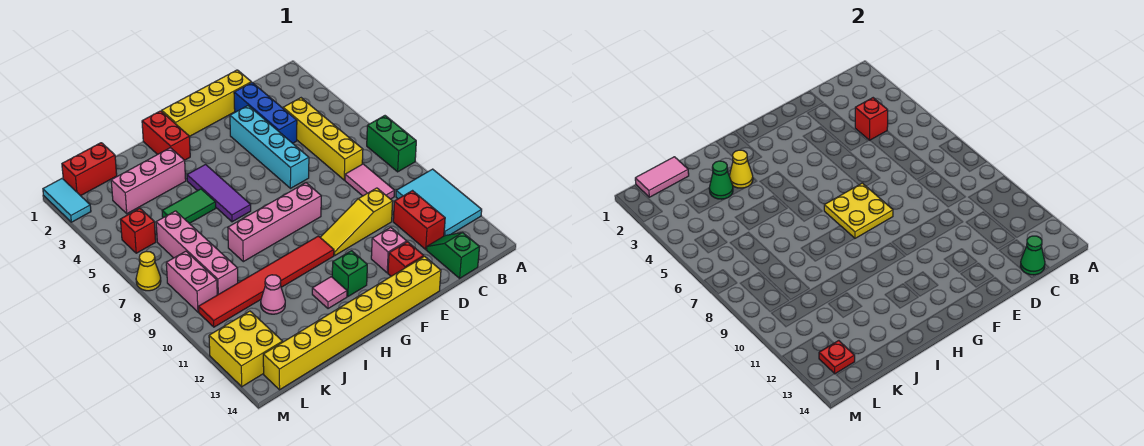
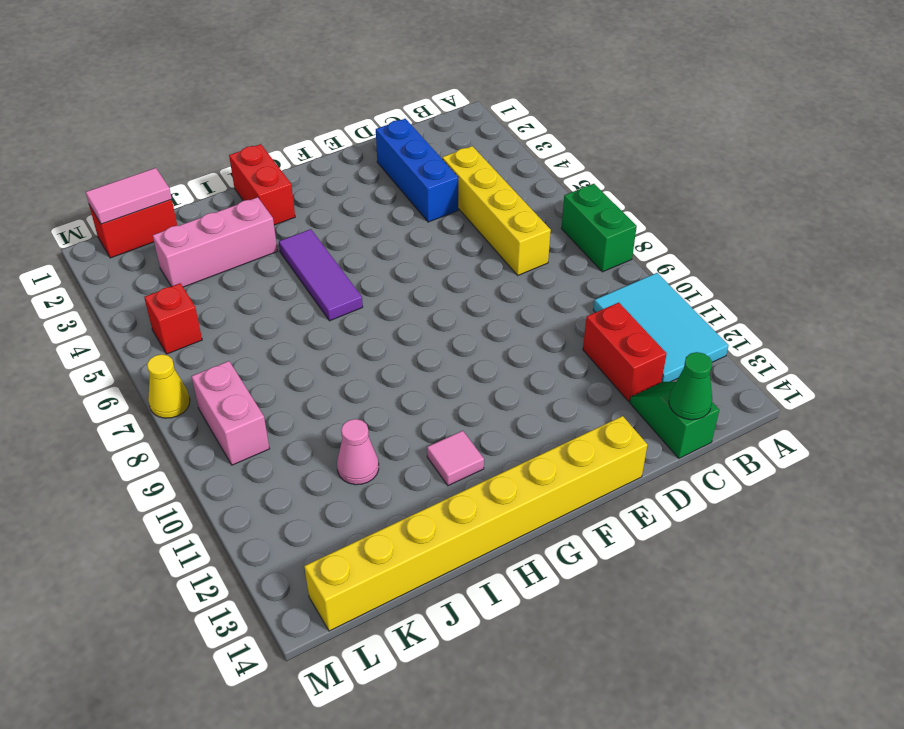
none -> pink 1x2 tile [345,164,395,199]
none -> yellow 1x4 brick [162,70,251,137]
none -> yellow 1x3 slope [320,188,393,255]
none -> cyan 1x4 brick [230,106,309,188]

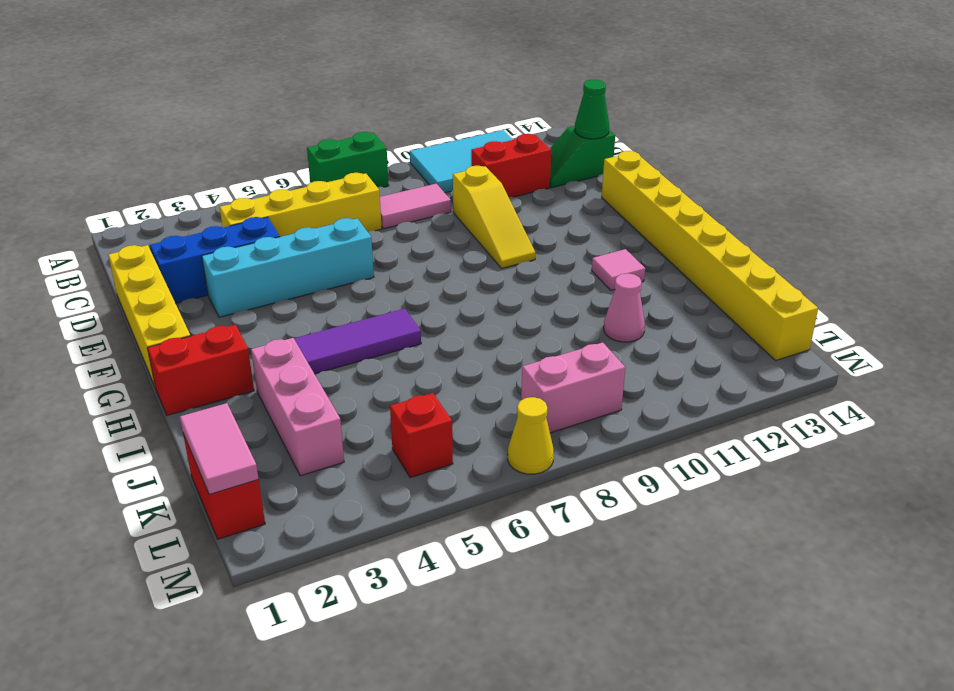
none -> pink 1x1 brick [371,227,407,273]
none -> red 1x1 brick [388,242,424,276]
none -> pink 1x4 brick [228,183,321,262]
none -> red 1x6 tile [198,236,334,327]

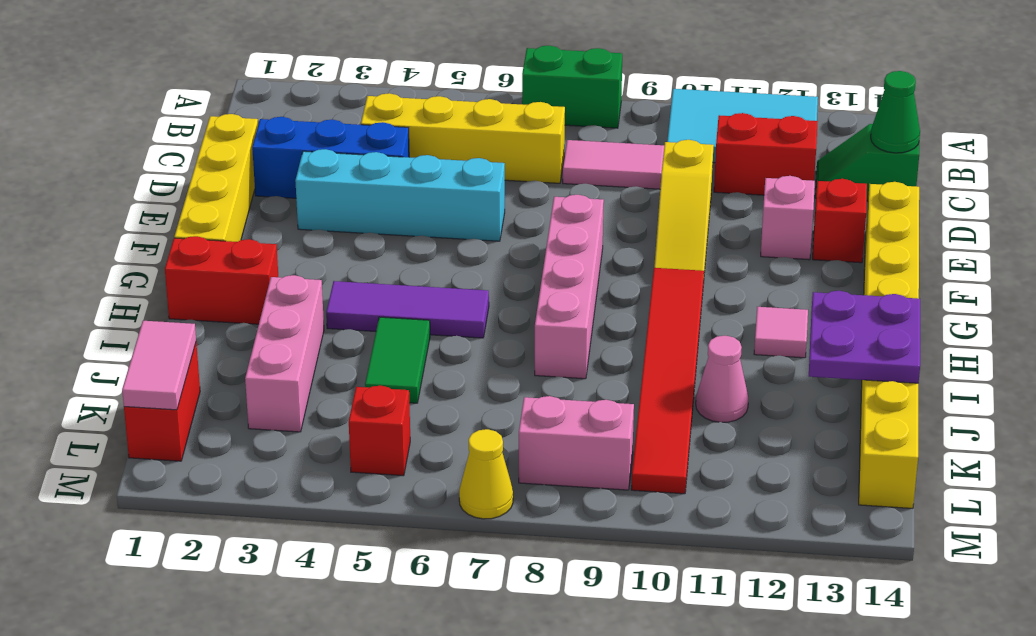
purple 2x2 plate [809,291,920,383] -> none
none -> green 1x1 brick [332,251,367,296]
none -> pink 1x4 brick [156,211,238,295]
none -> yellow 2x2 brick [209,311,283,387]
none -> cyan 1x2 tile [43,179,91,222]

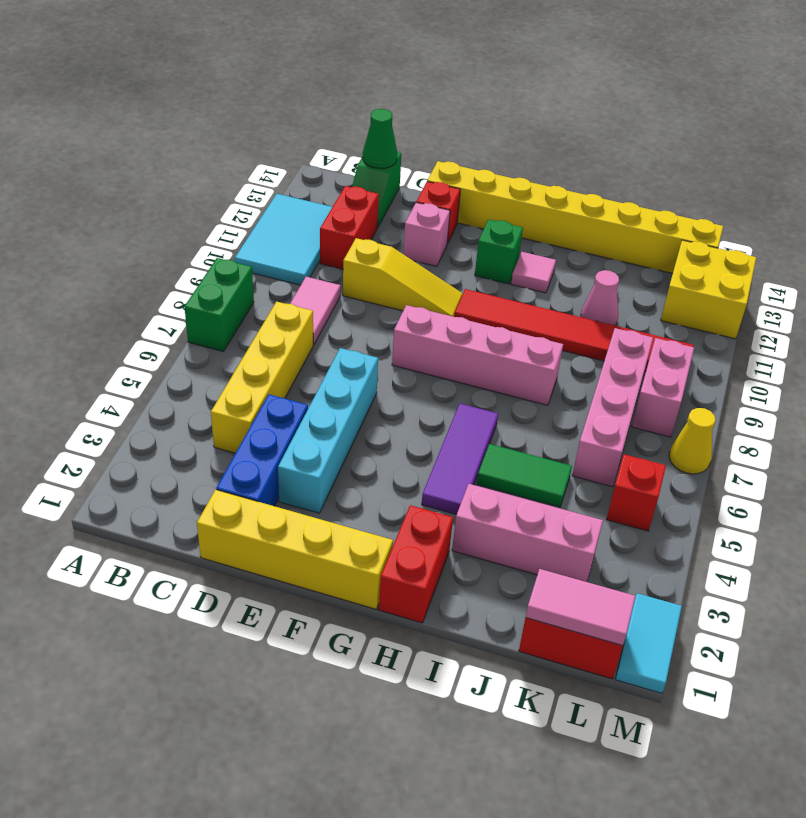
none -> red 1x1 brick [855,98,888,140]
none -> yellow 2x2 plate [824,183,893,238]
none -> yellow 1x1 cone [729,150,753,188]
none -> green 1x1 cone [709,161,733,199]

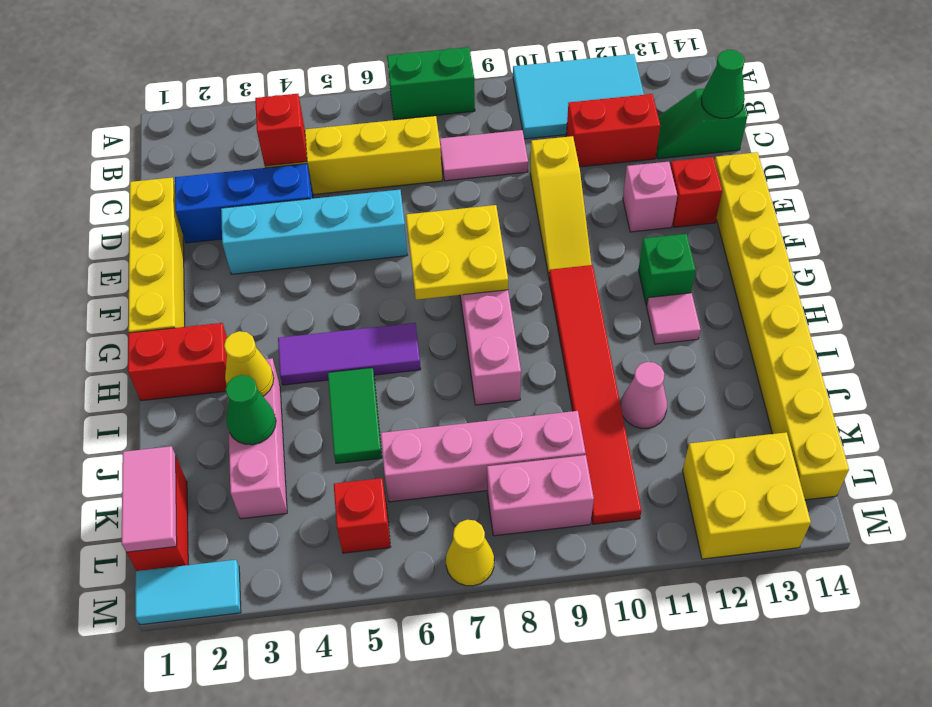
none -> red 1x1 plate [819,341,855,374]

